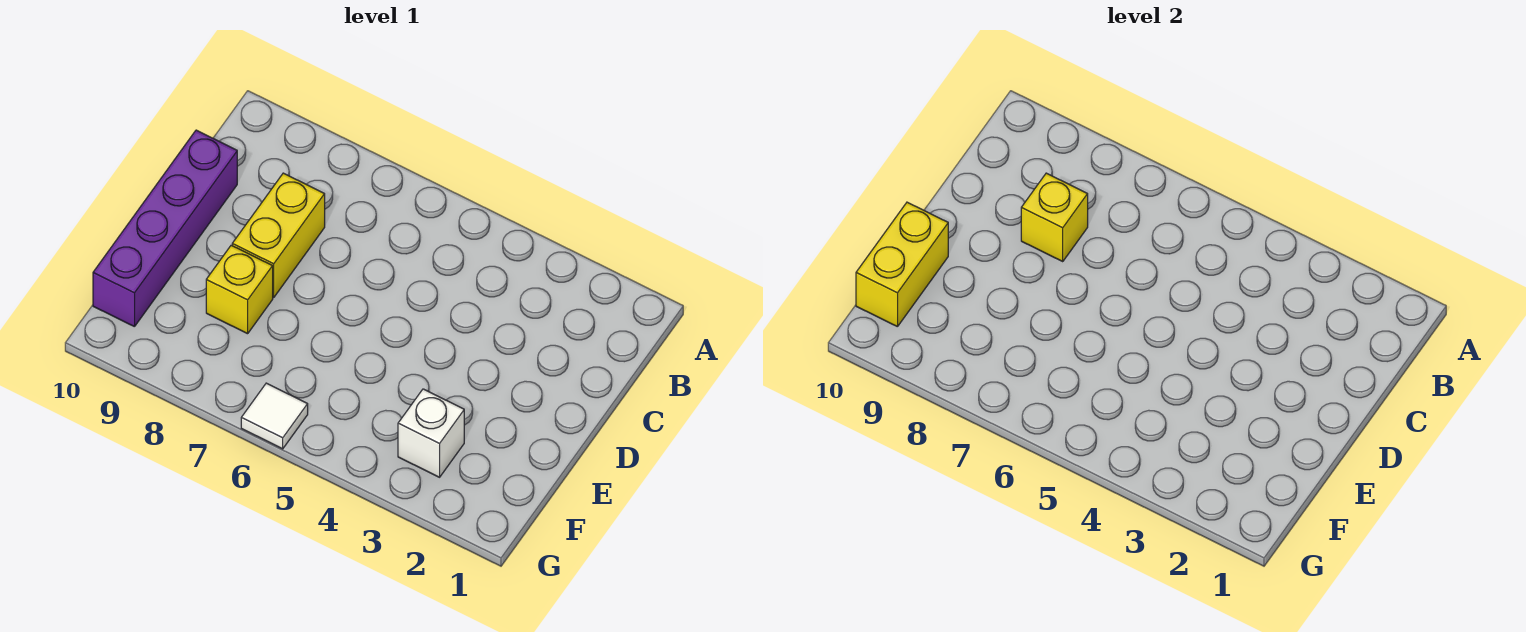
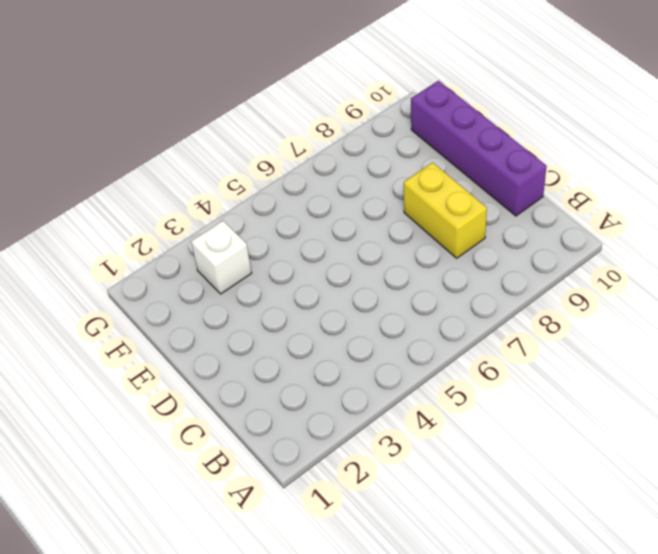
none -> yellow 1x1 brick [206,245,273,334]
none -> white 1x1 tile [241,383,308,449]

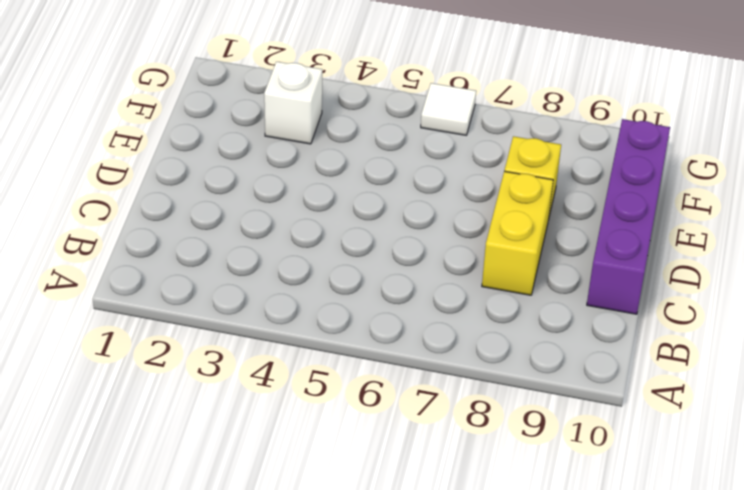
none -> yellow 1x1 brick [1021,173,1088,261]
none -> yellow 1x2 brick [856,202,948,327]

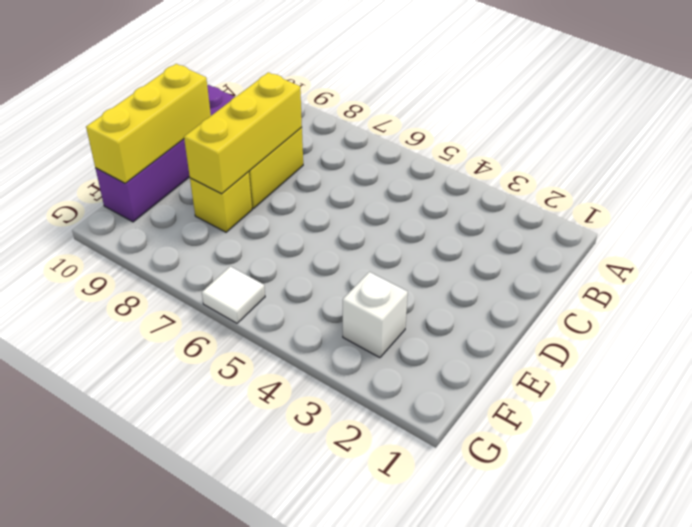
yellow 1x3 brick [184,72,302,194] -> yellow 1x1 brick [1021,173,1088,261]
yellow 1x3 brick [86,64,211,183] -> yellow 1x2 brick [856,202,948,327]

